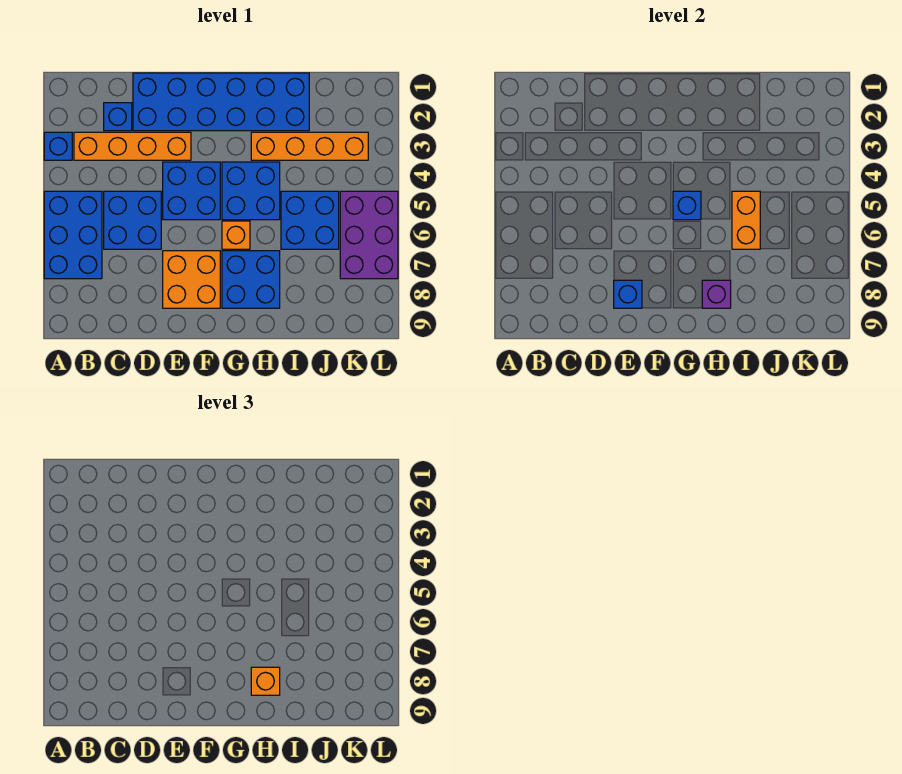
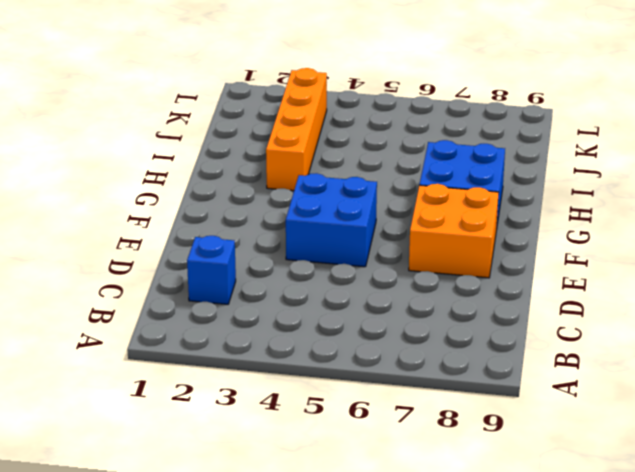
none -> blue 1x1 brick [44,132,72,160]
none -> blue 2x3 brick [44,191,102,279]
none -> orange 1x4 brick [74,132,191,160]

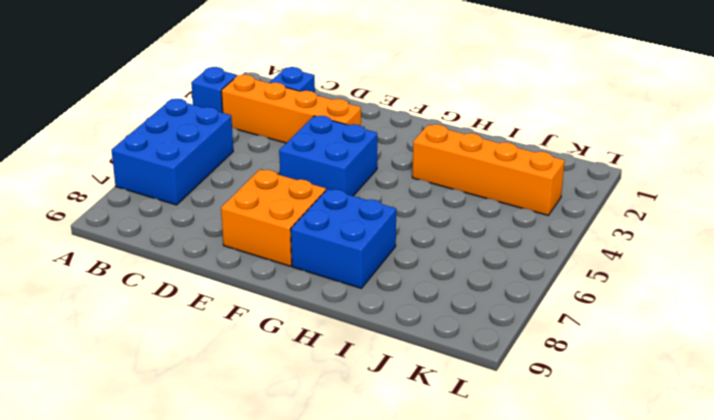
none -> blue 2x2 brick [104,191,161,249]
none -> blue 2x6 brick [133,73,309,131]
none -> blue 2x2 brick [222,162,280,220]

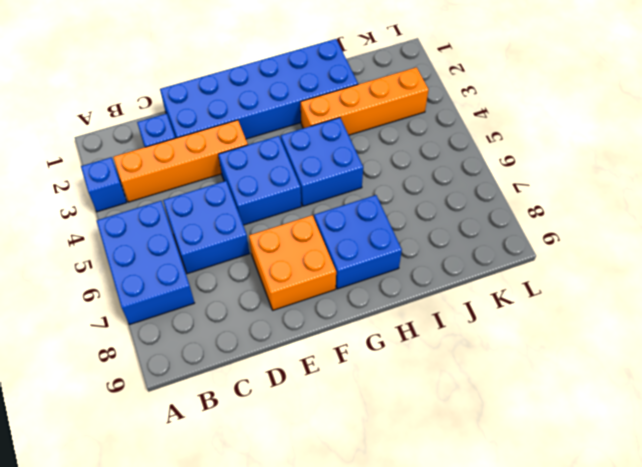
none -> orange 1x1 brick [222,221,250,249]
none -> blue 2x2 brick [281,191,339,249]
none -> purple 2x3 brick [340,191,398,279]

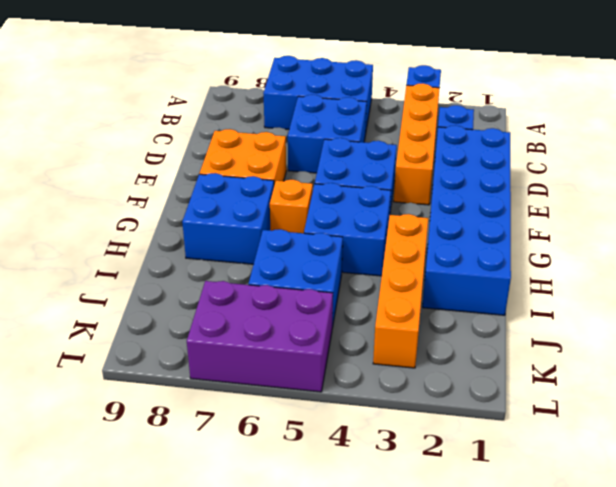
none -> blue 1x1 brick [614,280,642,308]
none -> blue 1x1 brick [673,191,701,220]
none -> purple 1x1 brick [702,280,731,308]

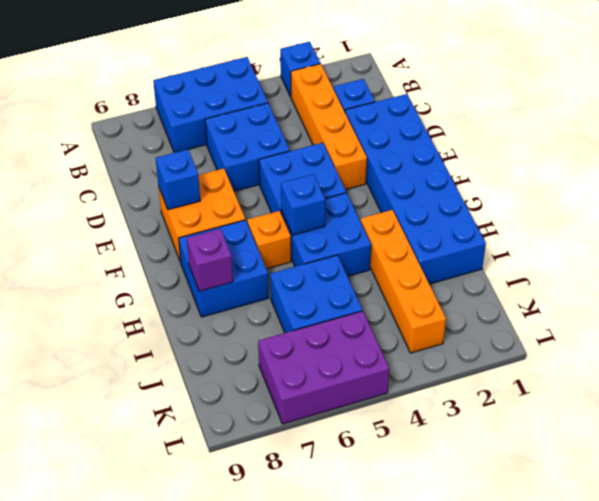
none -> orange 1x2 brick [732,191,760,249]
none -> orange 1x1 brick [251,667,280,695]

